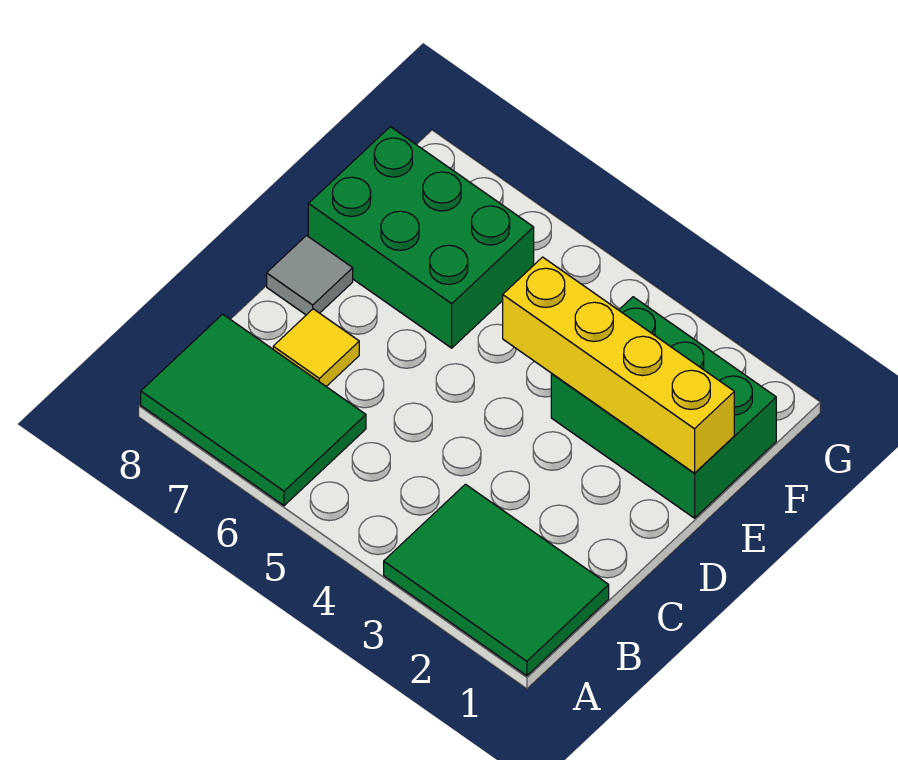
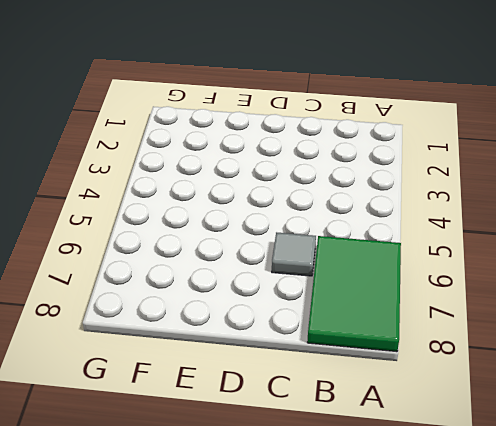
grey 1x1 tile [272,232,316,276] -> grey 1x1 tile moved to [267,236,353,315]
none -> green 2x3 tile [384,484,609,676]
none -> yellow 1x1 tile [273,309,359,386]

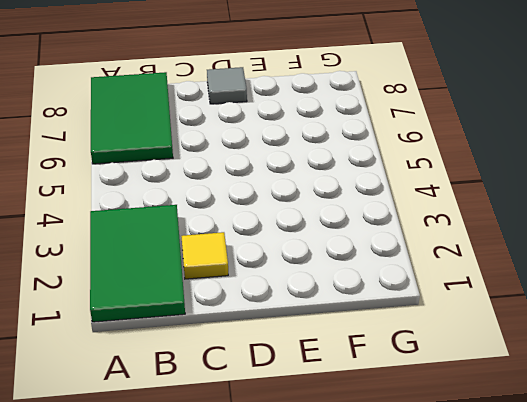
yellow 1x1 tile [181,232,228,279] -> yellow 1x1 tile moved to [273,309,359,386]
none -> green 2x3 brick [551,297,776,518]
none -> green 2x3 brick [308,127,534,348]

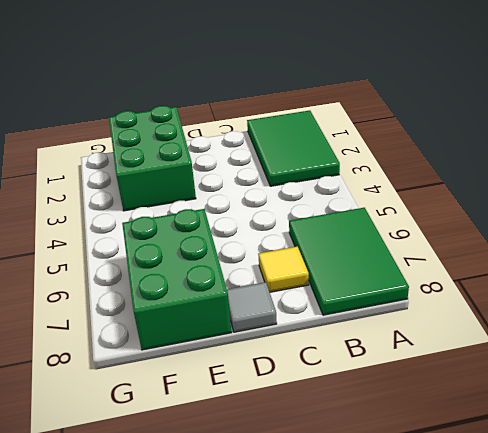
none -> yellow 1x4 brick [503,257,734,473]

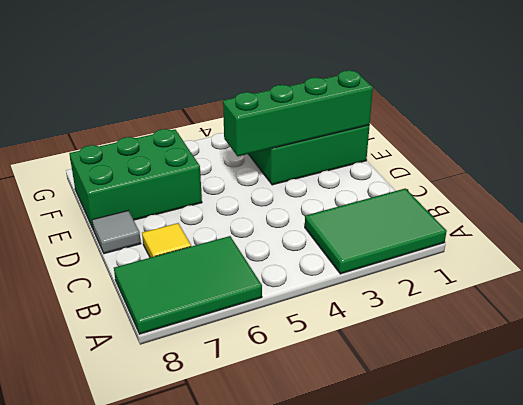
green 1x4 brick [223,70,373,156] -> yellow 1x4 brick [503,257,734,473]

